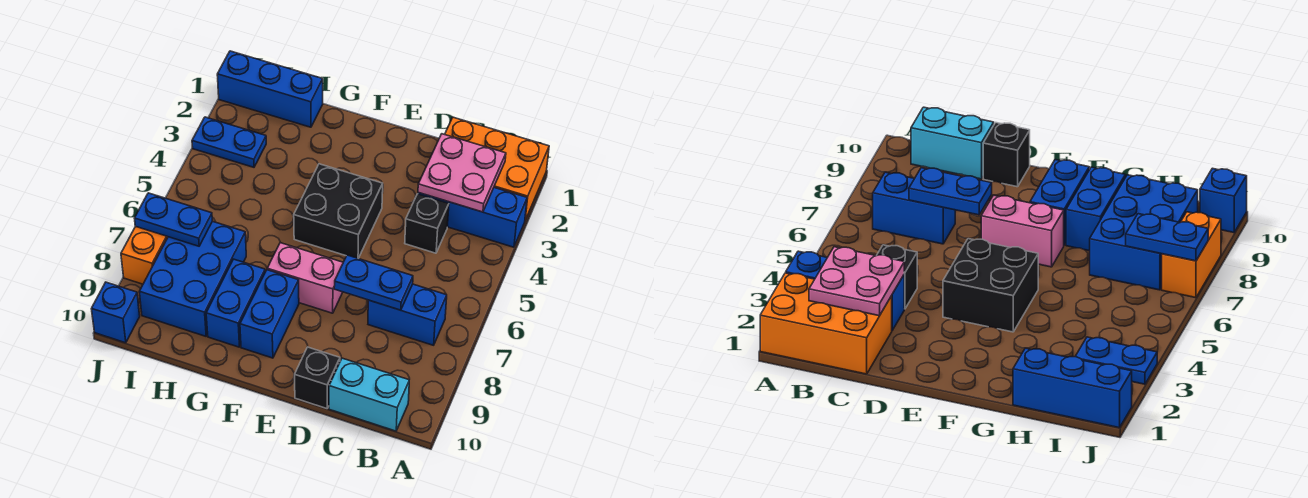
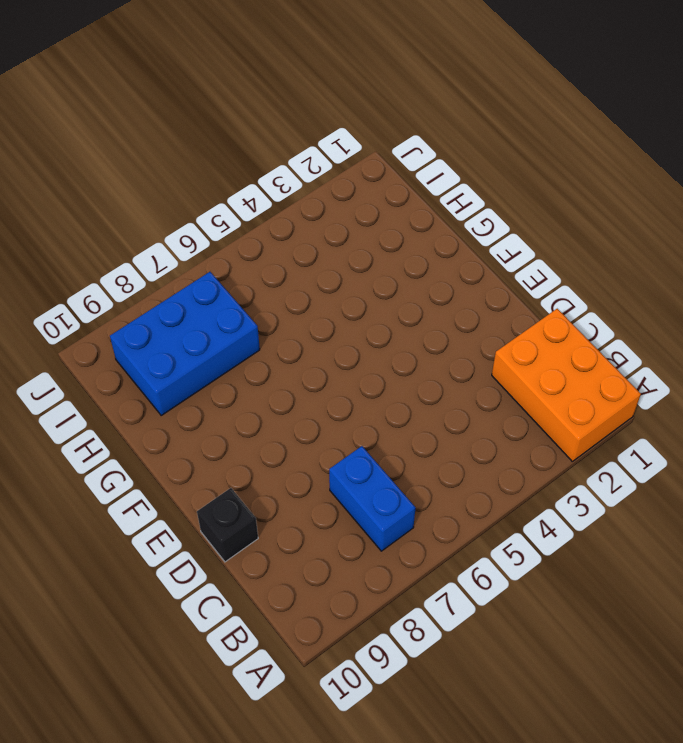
none -> blue 1x3 brick [418,188,527,247]
none -> cyan 1x2 brick [329,358,409,431]
none -> black 1x1 brick [405,194,449,253]

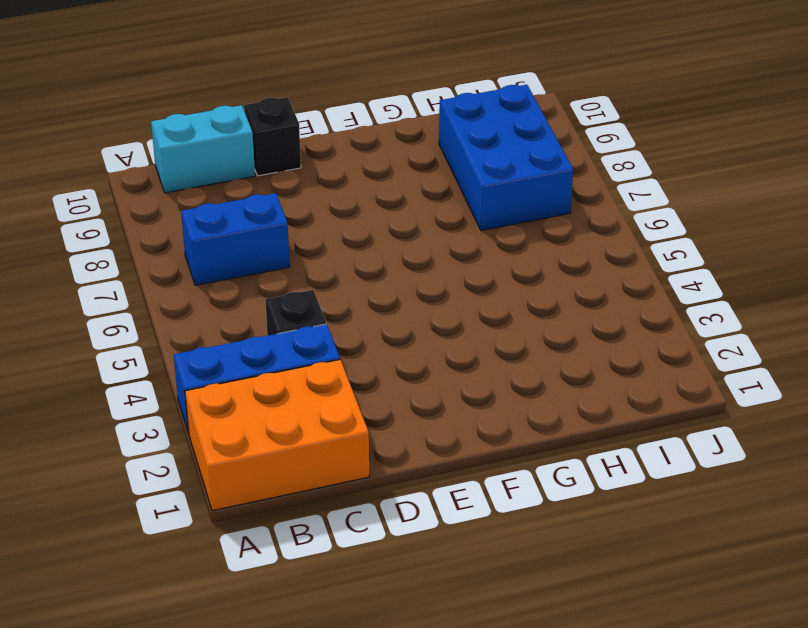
none -> black 2x2 brick [294,164,383,259]
none -> pink 1x2 brick [267,243,343,313]
none -> blue 1x2 brick [240,270,299,358]

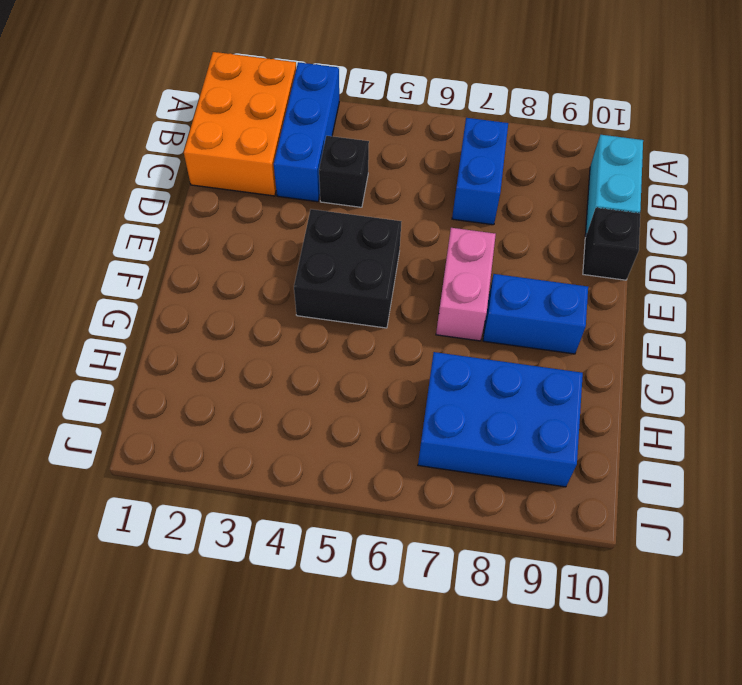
none -> blue 1x2 brick [206,259,265,347]
none -> blue 1x3 brick [217,51,323,127]
none -> blue 1x2 plate [192,117,266,167]

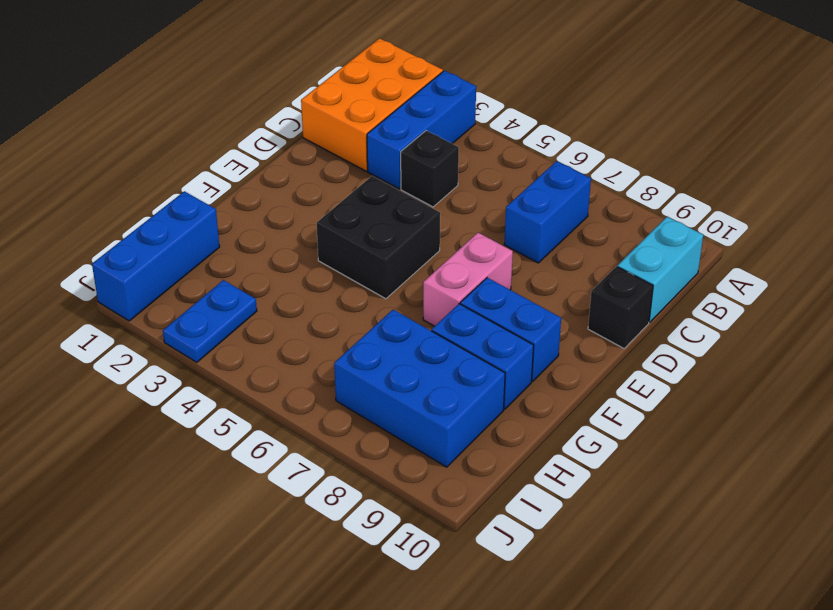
none -> orange 1x2 brick [121,226,168,284]
none -> blue 1x1 brick [92,282,140,343]
none -> pink 2x2 plate [418,134,506,212]

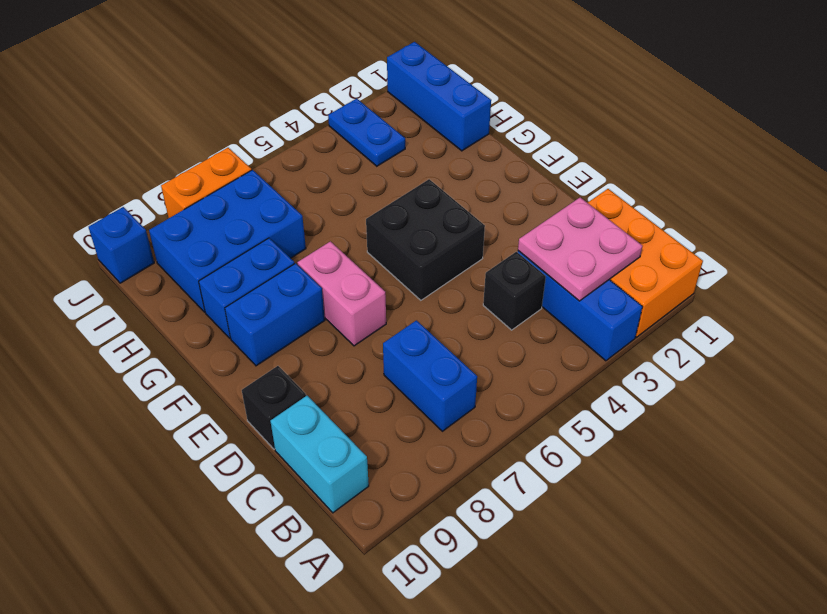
none -> blue 1x2 plate [334,255,413,310]
none -> blue 1x2 plate [134,193,212,246]

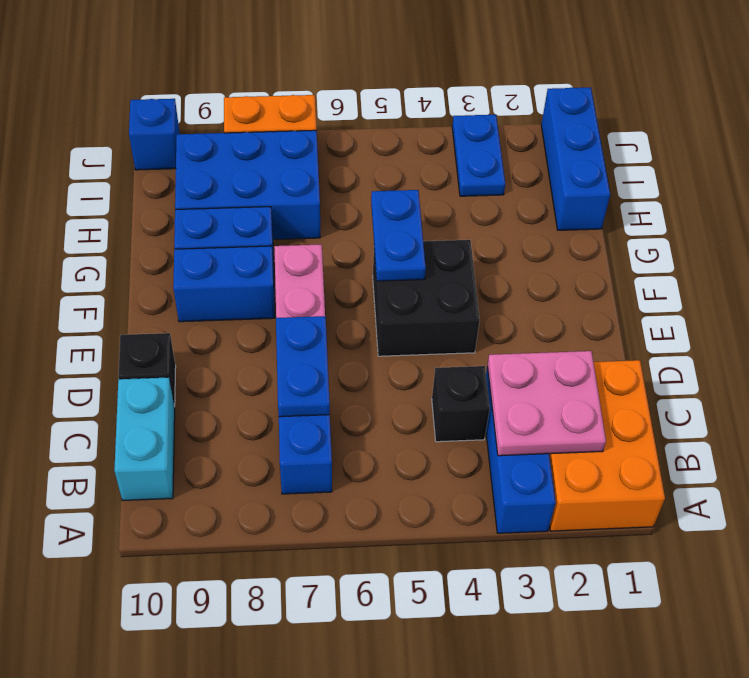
blue 1x2 plate [371,190,426,281] -> blue 1x2 plate moved to [134,193,212,246]

